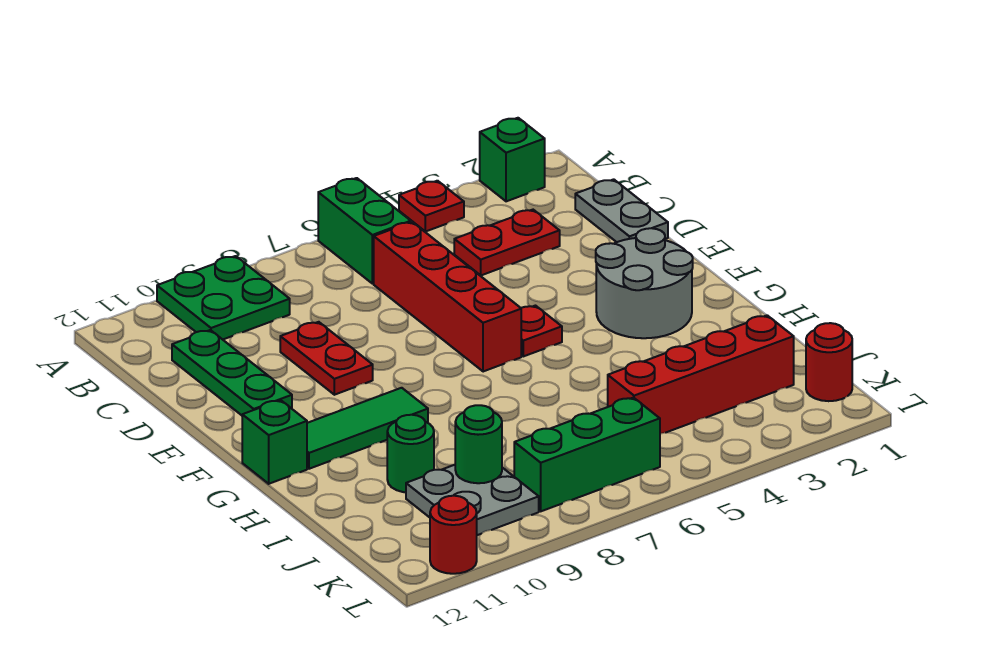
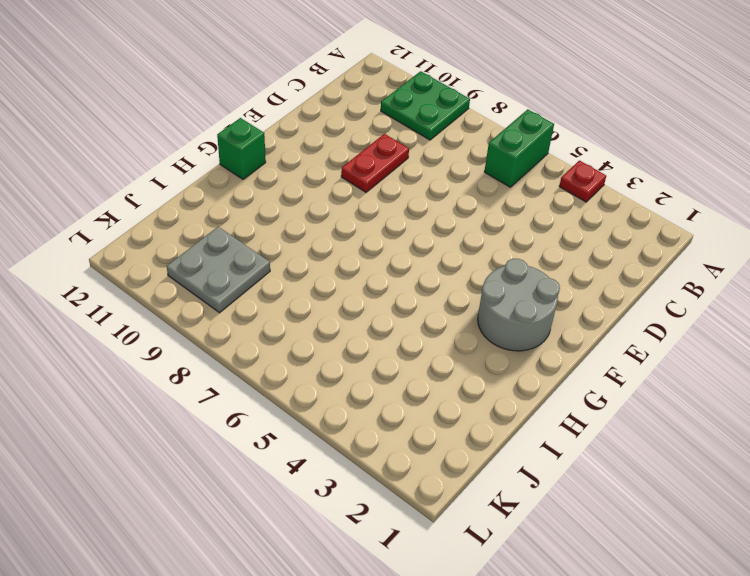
none -> green 1x1 brick [480,118,545,201]
none -> grey 1x2 plate [575,179,668,242]
none -> red 1x2 plate [454,210,560,275]

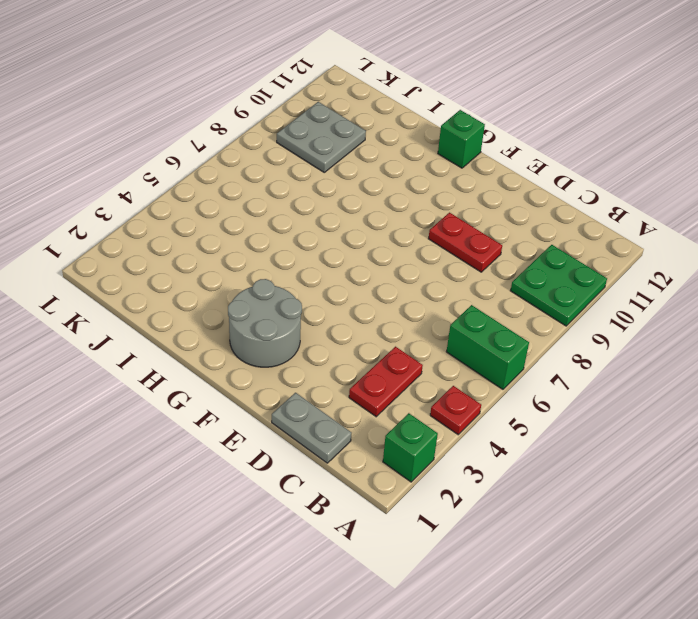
none -> red 1x4 brick [374,222,521,372]
none -> green 1x3 plate [172,330,292,415]
none -> red 1x1 plate [521,306,562,356]

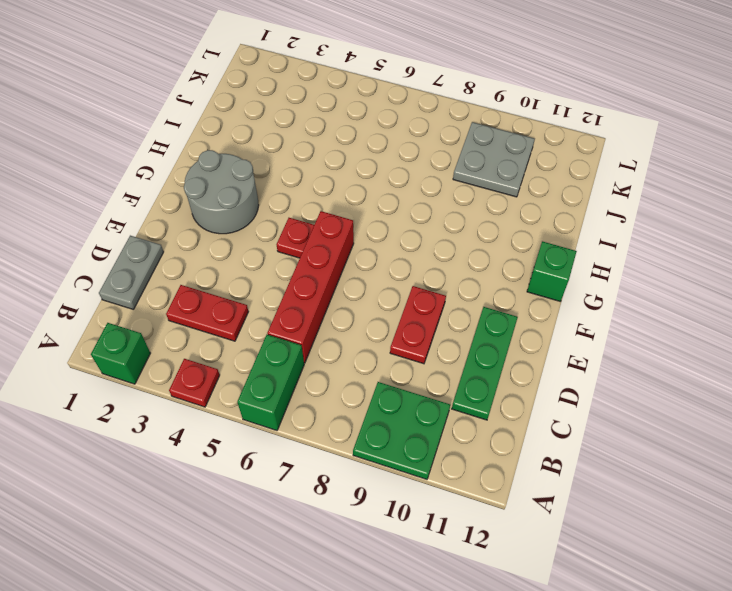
none -> green 1x3 tile [307,388,428,469]
none -> green 1x1 round brick [387,415,434,492]
none -> red 1x4 brick [608,315,794,434]

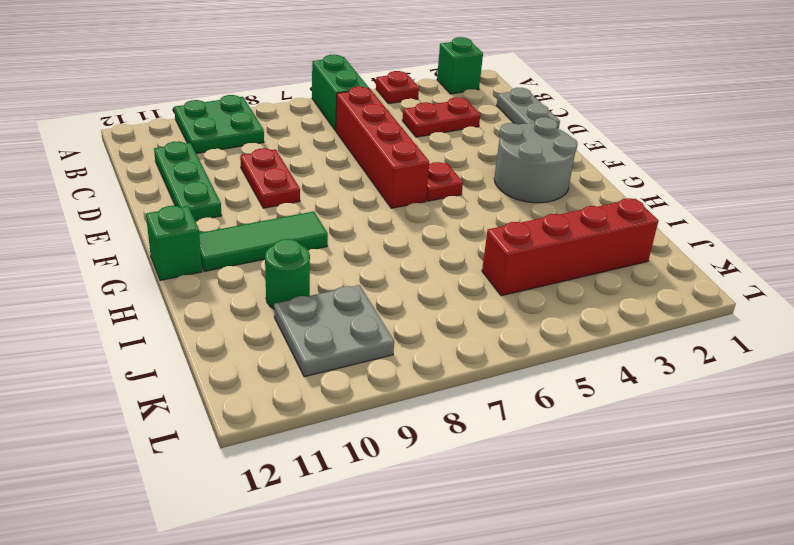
none -> red 1x1 round brick [806,323,852,401]
none -> green 1x3 brick [514,398,660,511]
none -> red 1x1 round brick [430,496,477,574]

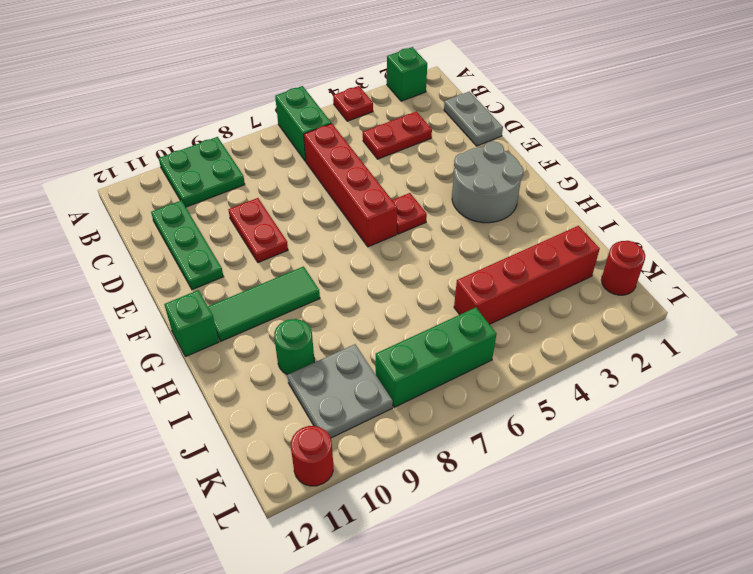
none -> green 1x1 round brick [455,405,502,483]

